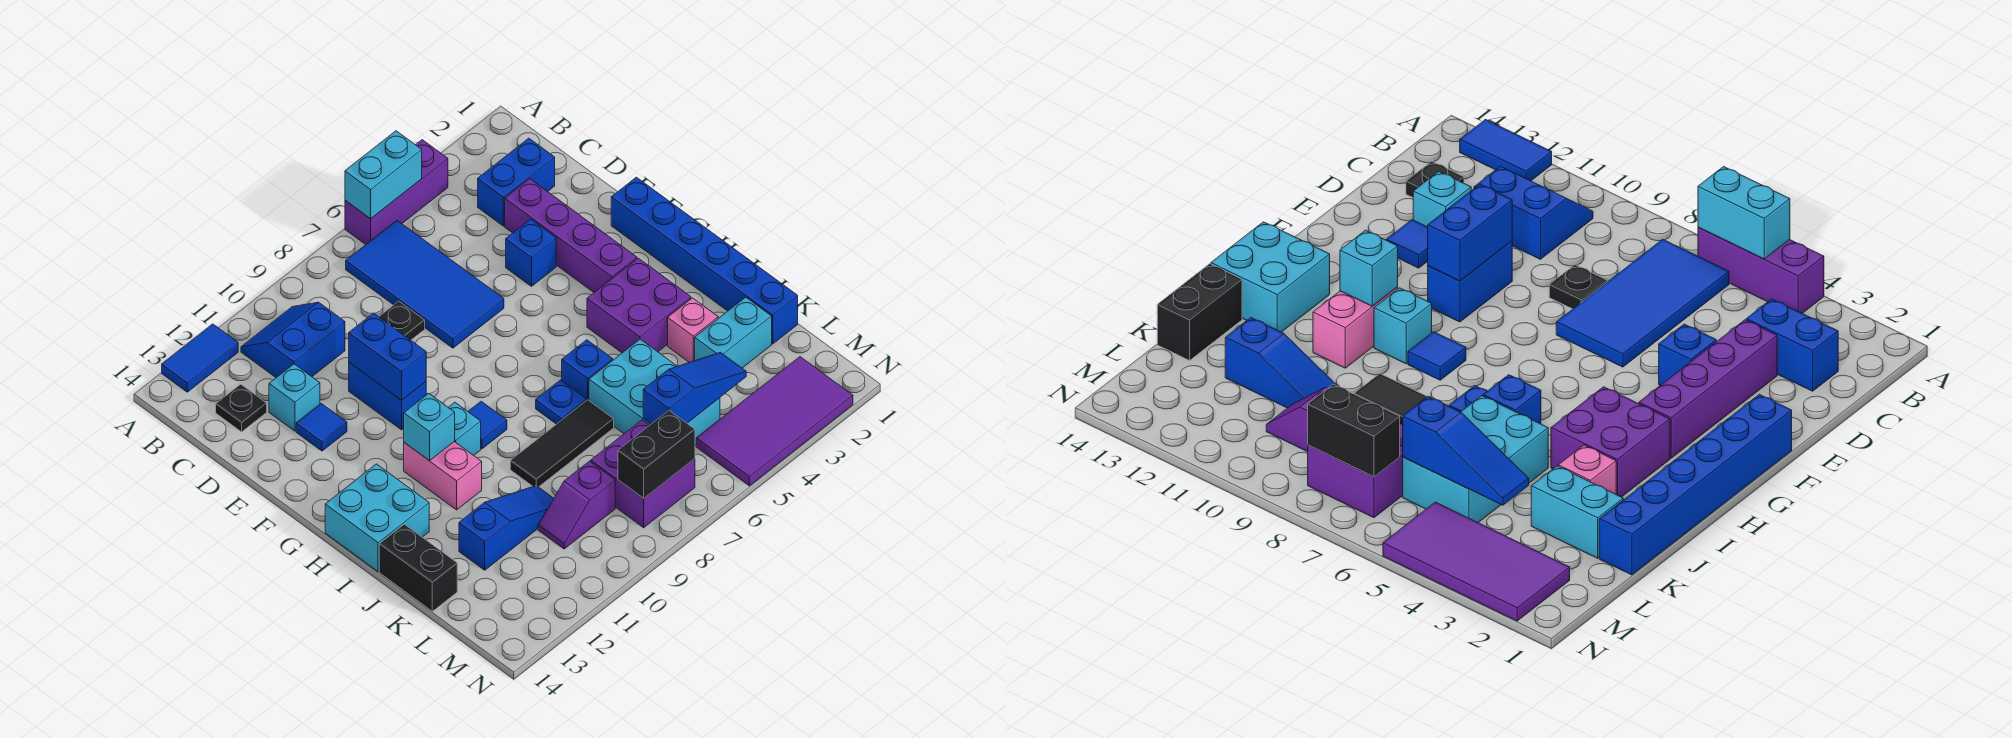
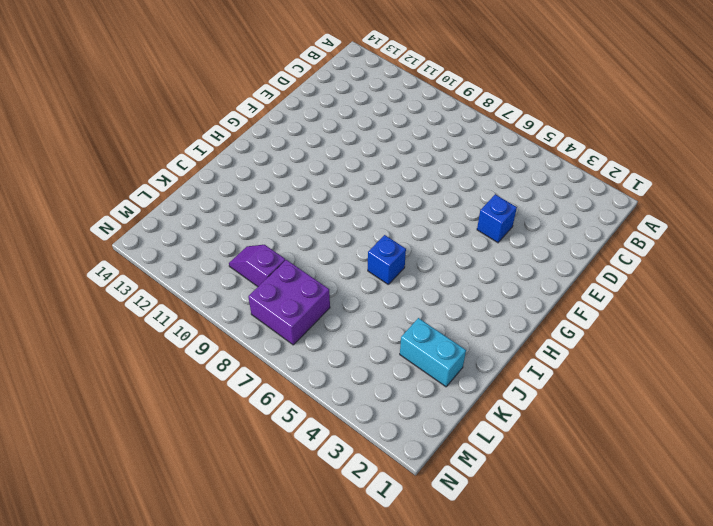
none -> purple 1x3 brick [345,140,448,245]
none -> blue 1x2 tile [162,324,238,392]
none -> blue 2x4 tile [346,220,504,348]
none -> blue 2x2 slope [241,302,345,378]

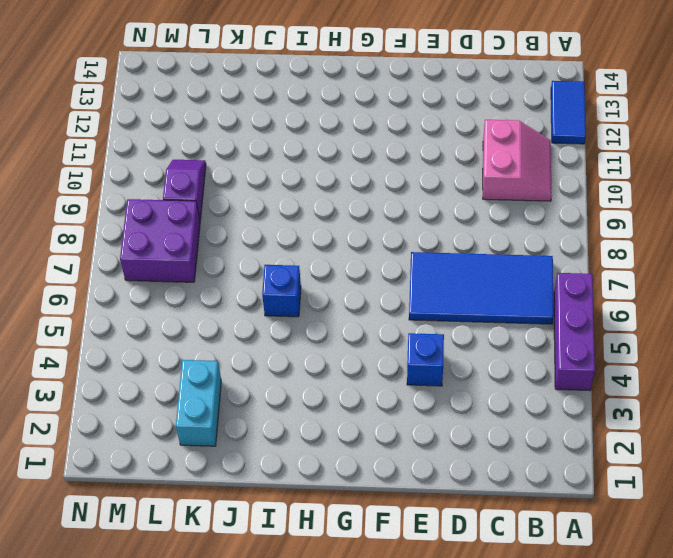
pink 2x2 slope [483,120,551,201] -> blue 2x2 slope [241,302,345,378]
none -> blue 1x2 brick [478,138,555,226]
none -> black 1x1 plate [216,384,267,432]
none -> purple 1x4 brick [505,179,637,292]
none -> black 1x1 plate [379,301,425,340]

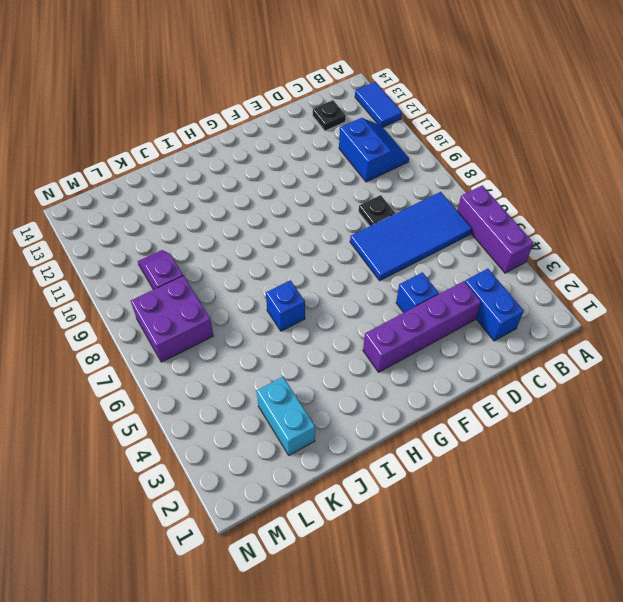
none -> cyan 1x1 brick [269,364,320,431]
none -> blue 1x2 brick [349,363,426,430]
none -> blue 1x1 tile [296,404,347,451]
none -> blue 1x6 brick [611,177,798,344]

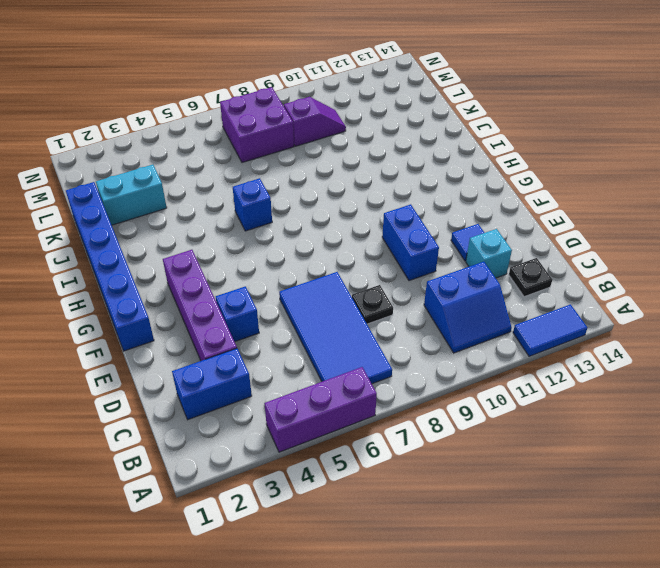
none -> purple 2x2 brick [587,258,691,353]
none -> blue 1x1 tile [468,401,507,449]
none -> cyan 1x1 brick [448,402,481,455]
none -> pink 1x2 brick [404,442,482,510]

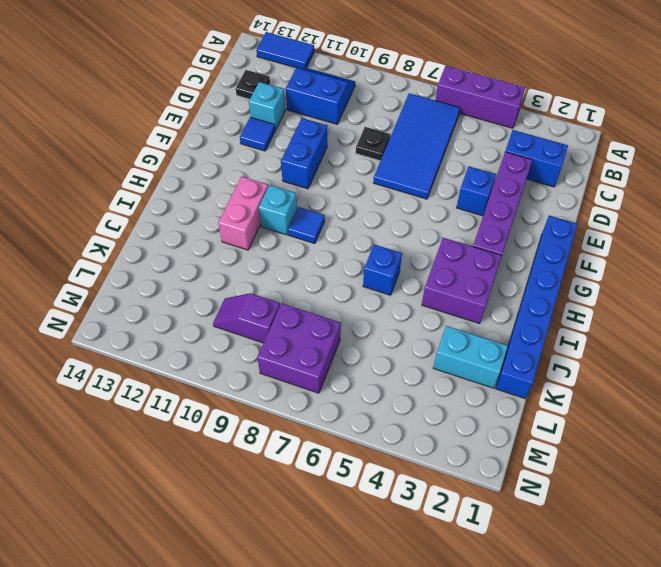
none -> cyan 2x2 brick [325,464,429,572]
none -> blue 1x1 plate [536,380,586,424]
none -> pink 1x1 brick [668,298,718,362]
none -> cyan 2x3 brick [589,339,720,446]

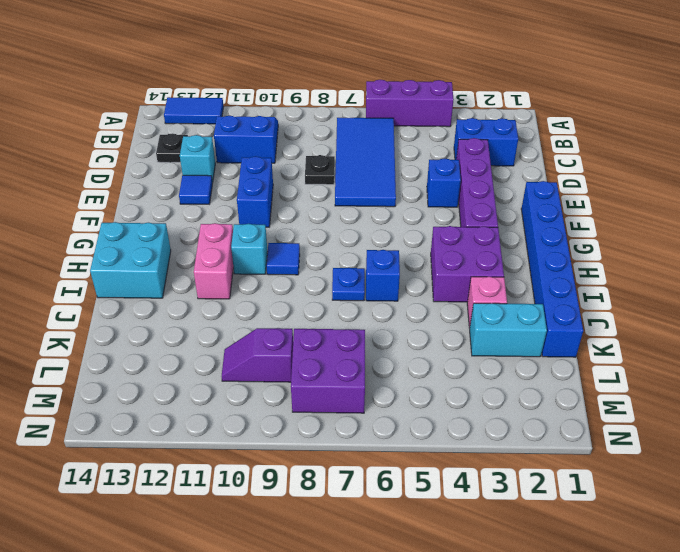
none -> cyan 2x3 brick [589,339,720,446]
none -> black 1x3 tile [510,400,614,487]
none -> black 1x2 brick [379,524,457,611]
none -> blue 1x3 slope [459,486,554,570]

